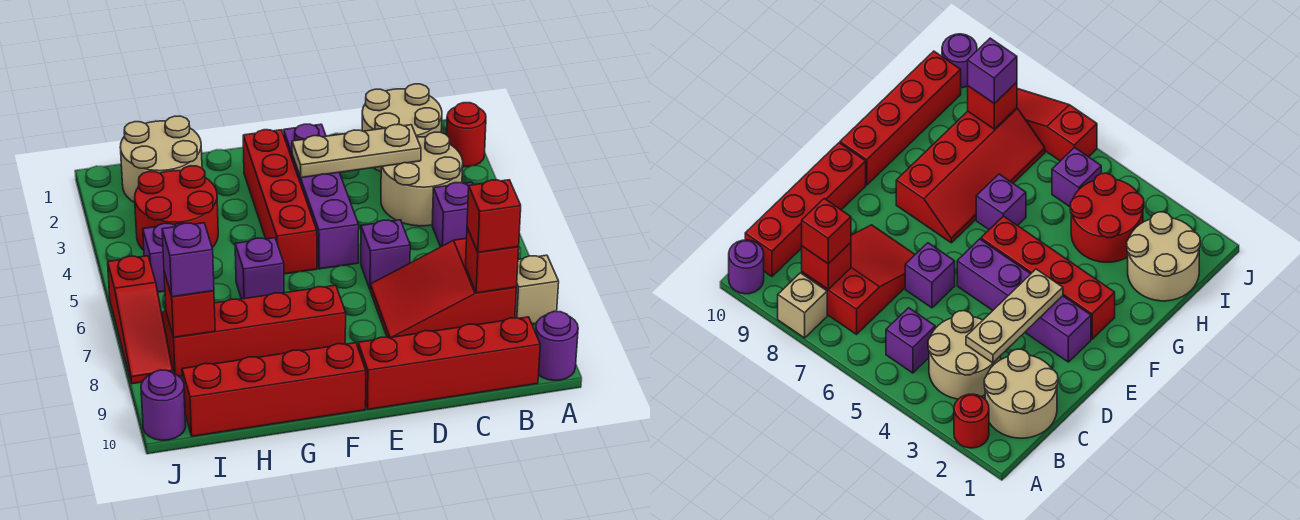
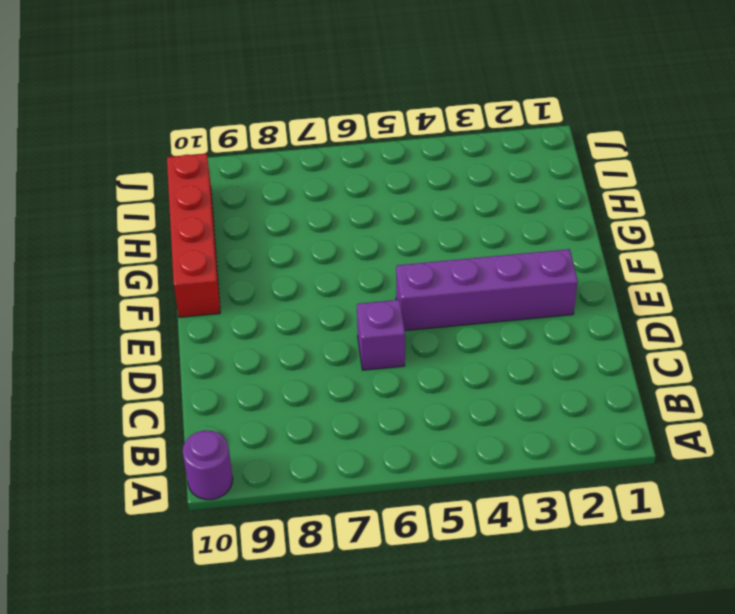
none -> red 1x1 round brick [447,103,486,167]
none -> tan 1x1 brick [515,255,559,324]
none -> tan 2x2 round brick [362,84,442,172]

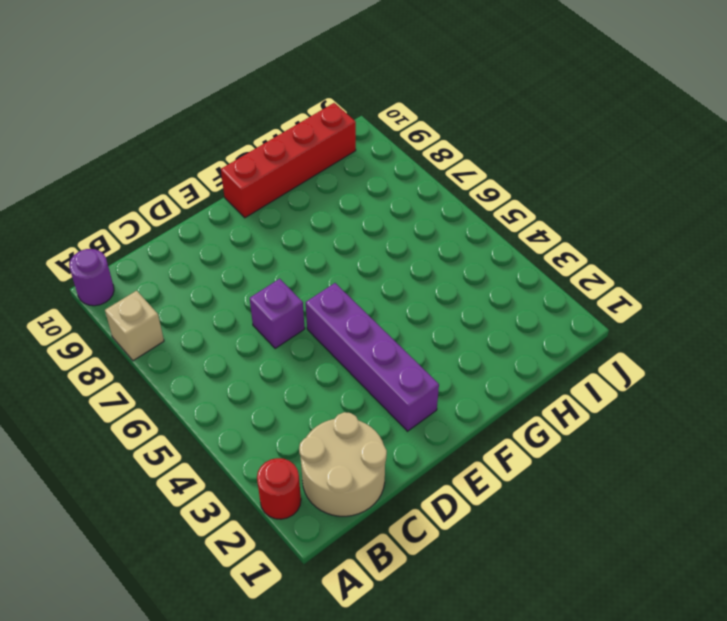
none -> tan 2x2 round brick [381,132,463,226]
none -> purple 1x1 brick [432,182,473,247]
none -> red 2x3 slope [370,238,516,338]

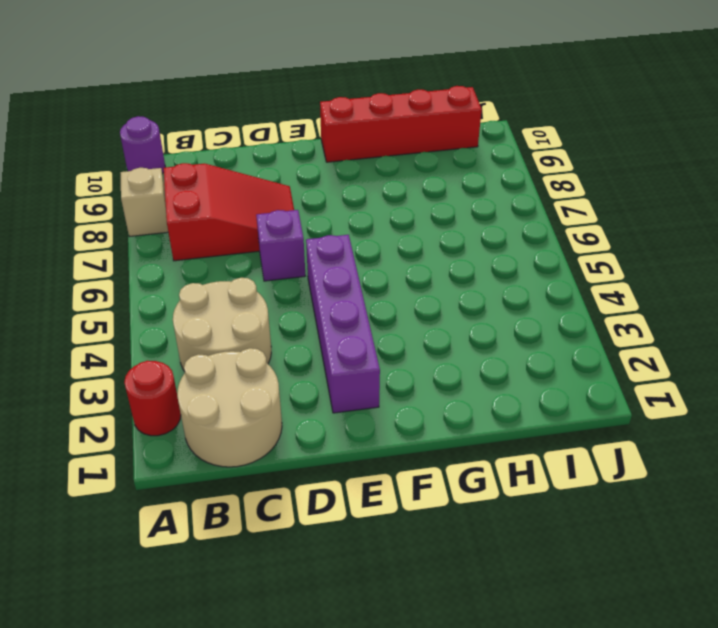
none -> purple 1x1 brick [432,182,473,247]
none -> red 1x4 brick [358,317,540,410]
none -> red 1x4 brick [243,130,317,274]

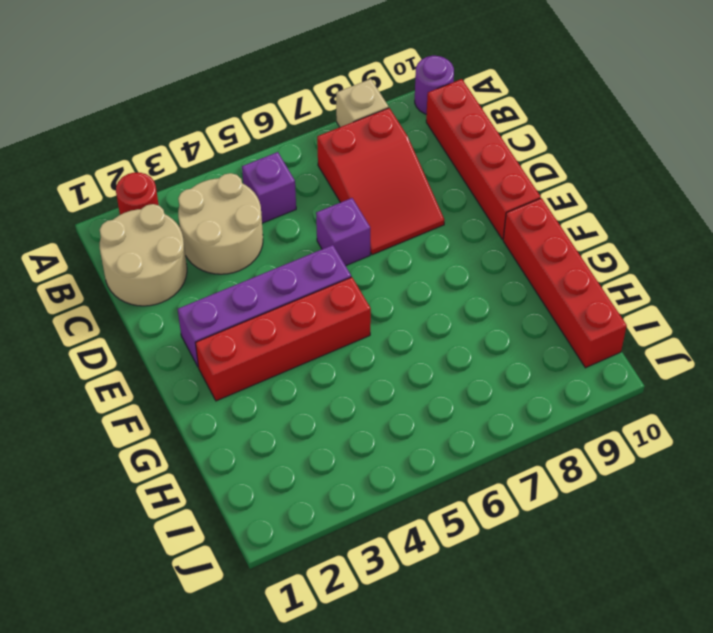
none -> red 2x4 slope [162,285,346,377]
none -> purple 1x1 brick [235,238,284,299]
none -> tan 2x2 round brick [120,116,202,203]

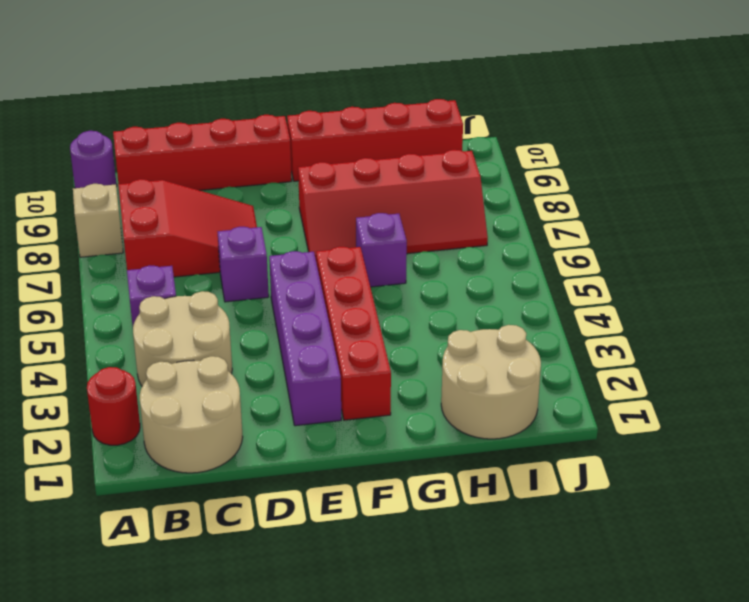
none -> red 2x2 round brick [135,166,218,250]
none -> purple 1x1 brick [143,223,183,292]
none -> red 1x3 slope [108,256,173,384]

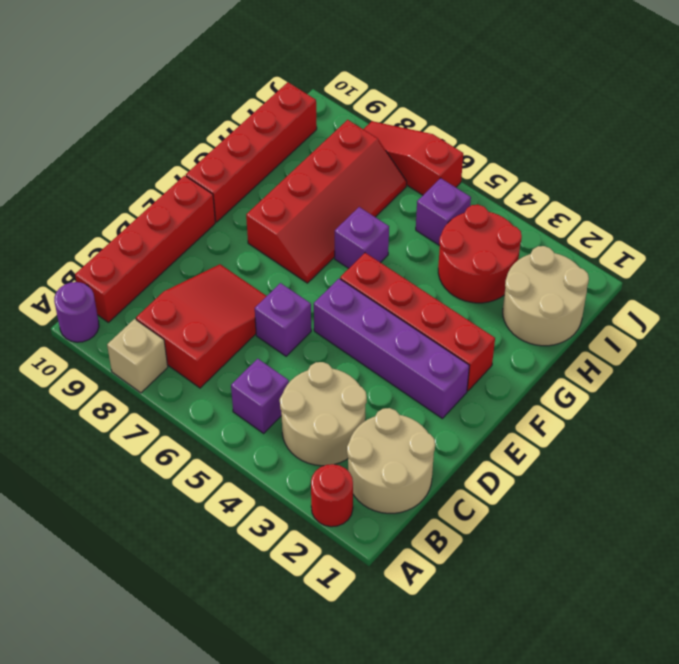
none -> purple 1x1 round brick [141,370,186,440]
none -> red 1x1 brick [466,228,519,293]
none -> tan 1x3 plate [292,125,421,178]

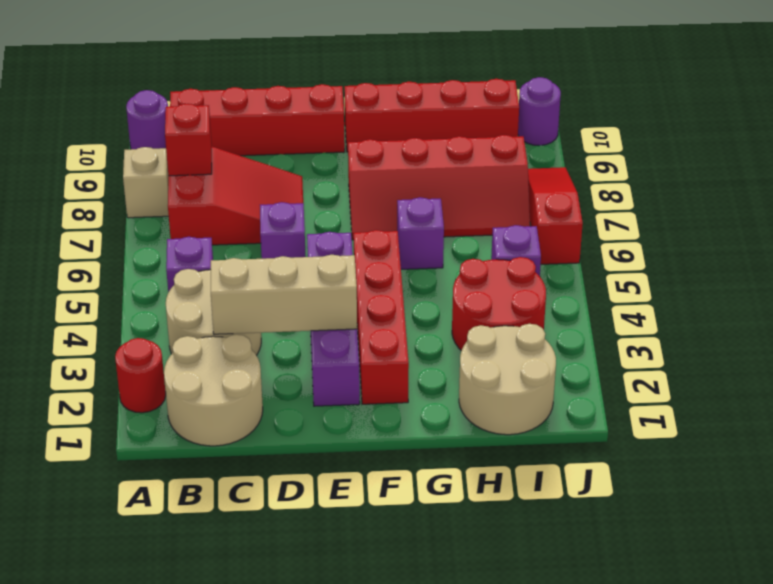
tan 1x3 brick [211,255,357,334] -> tan 1x3 plate [292,125,421,178]
none -> red 1x1 brick [164,272,215,338]
none -> red 1x1 brick [467,180,521,252]
none -> purple 1x1 brick [162,223,214,297]

